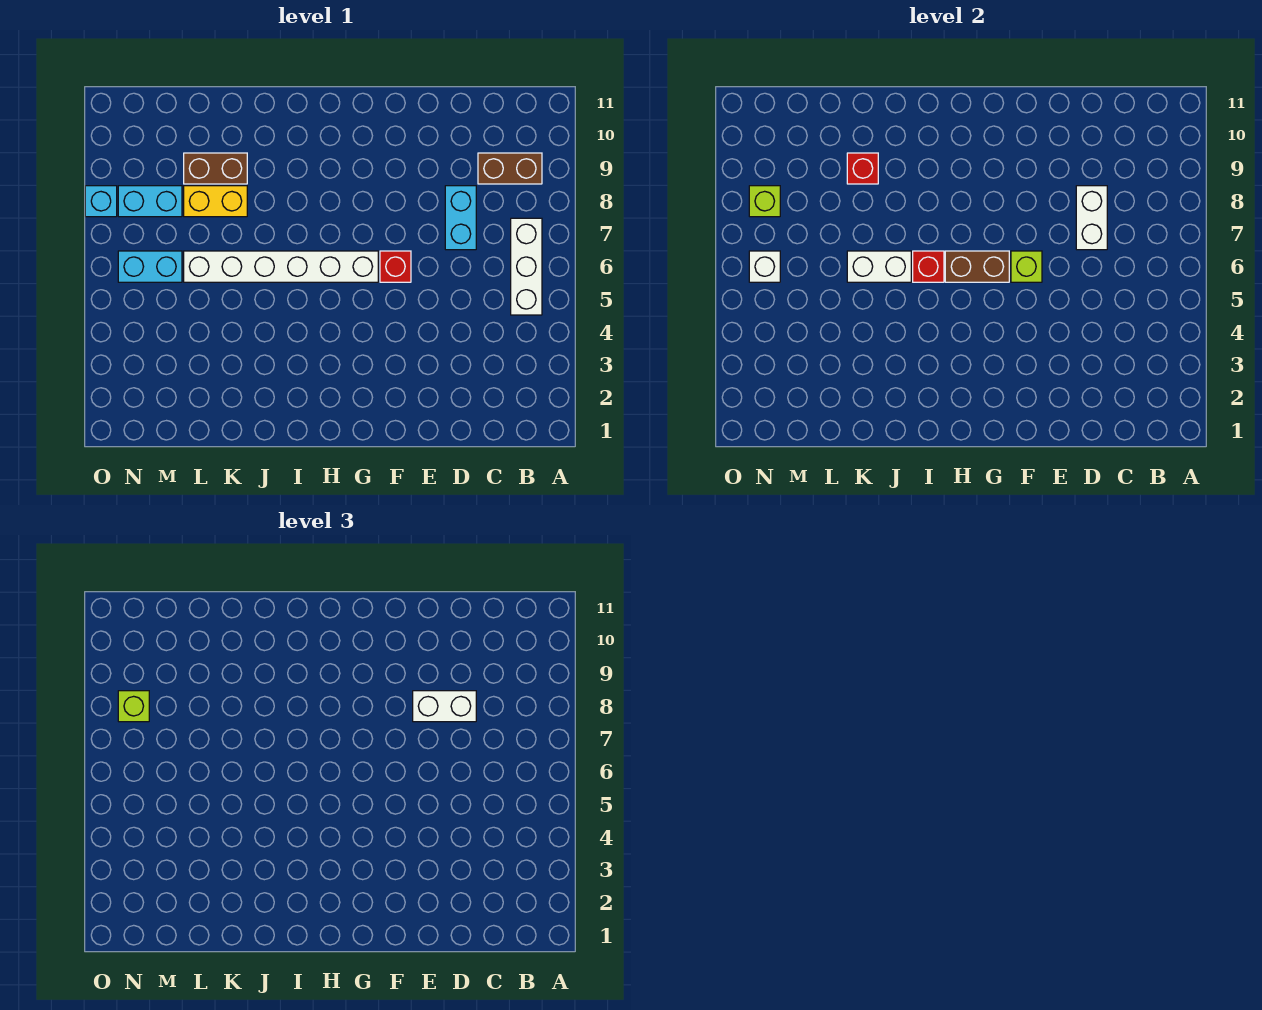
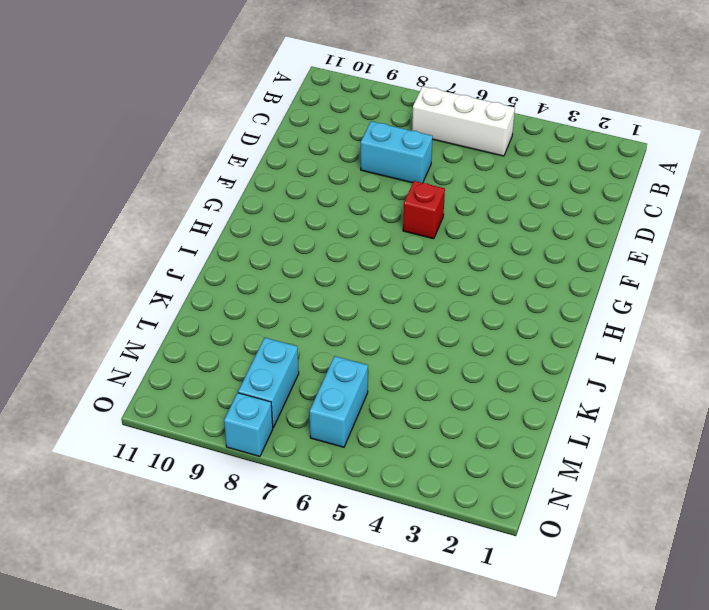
none -> brown 1x2 brick [478,153,542,184]
none -> white 1x6 brick [184,251,378,282]
none -> yellow 1x2 brick [184,186,247,217]

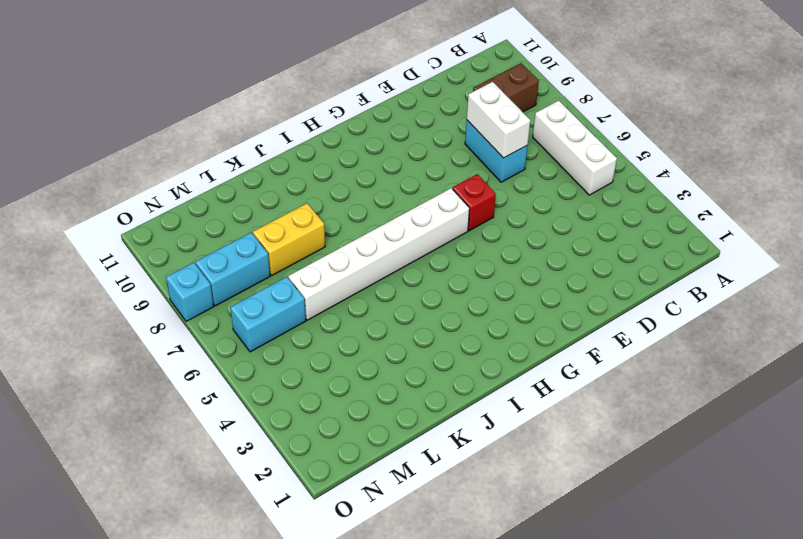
none -> brown 1x2 brick [184,153,247,184]
none -> lime 1x1 brick [1011,251,1042,282]
none -> brown 1x2 brick [945,251,1009,282]

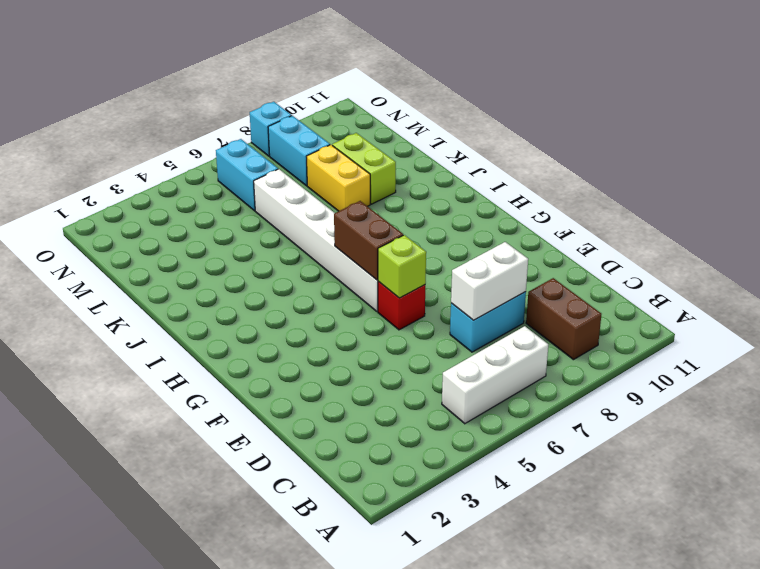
lime 1x2 brick [332,133,396,204] -> brown 1x2 brick [184,153,247,184]
none -> red 1x1 brick [913,251,944,282]
none -> white 1x2 brick [847,251,911,282]
none -> red 1x1 brick [847,153,878,184]

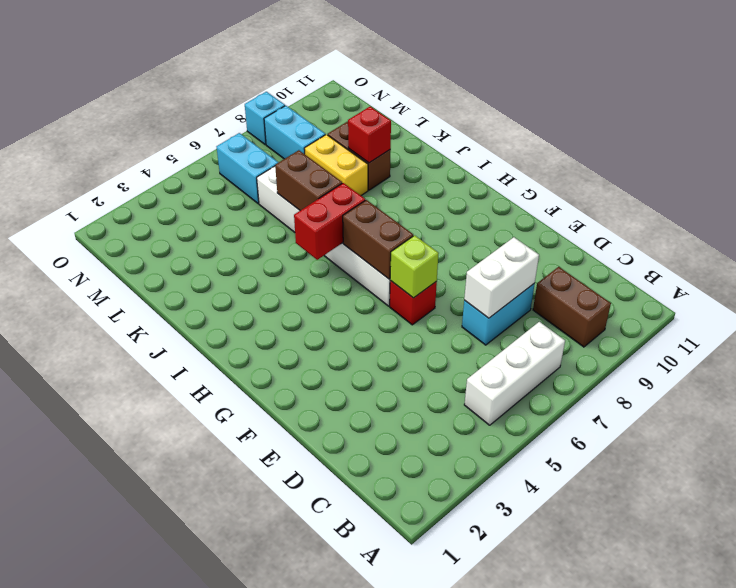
red 1x2 brick [294,183,365,260] -> red 1x1 brick [913,251,944,282]
brown 1x2 brick [275,150,342,210] -> white 1x2 brick [847,251,911,282]
none -> white 1x1 brick [749,251,780,282]
none -> lime 1x1 brick [749,186,780,217]
none -> white 1x2 brick [413,691,476,722]

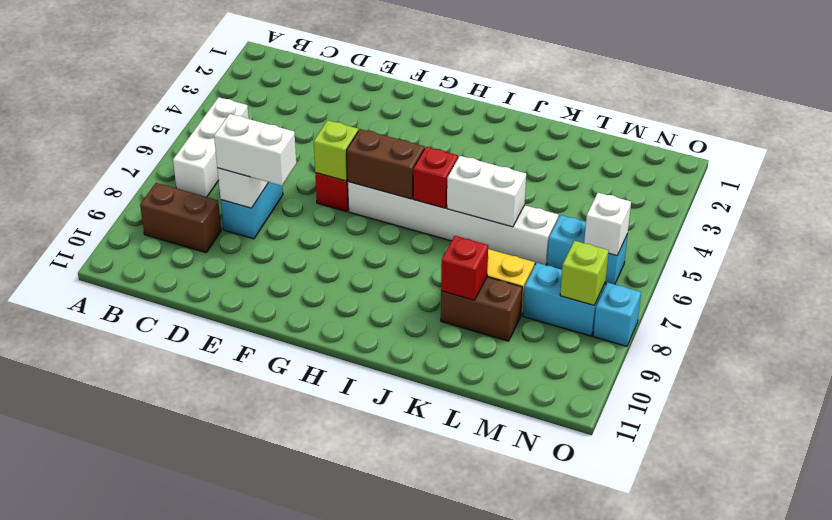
none -> lime 1x1 brick [118,691,149,722]

